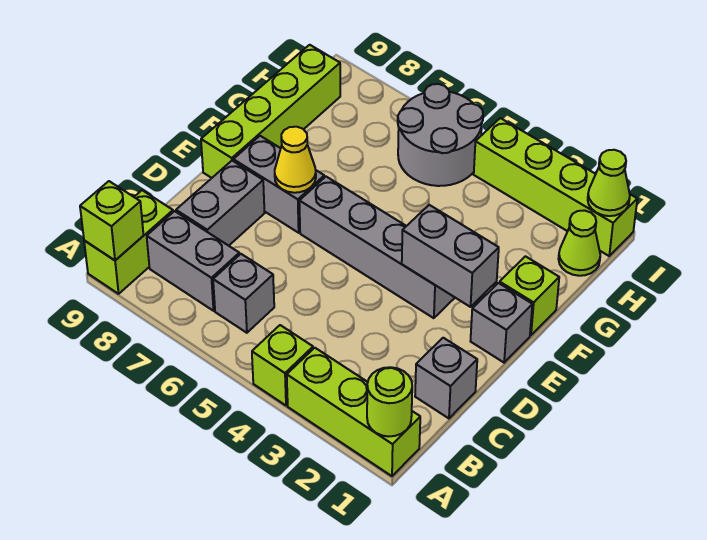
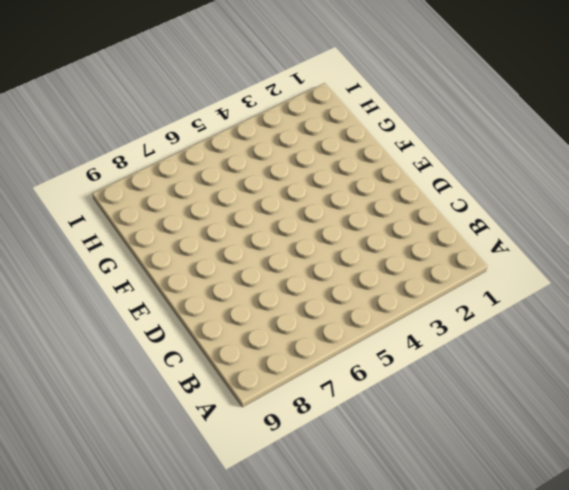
none -> lime 1x3 brick [287,348,420,476]
none -> lime 1x1 brick [252,325,313,405]
none -> lime 1x2 brick [84,190,173,294]

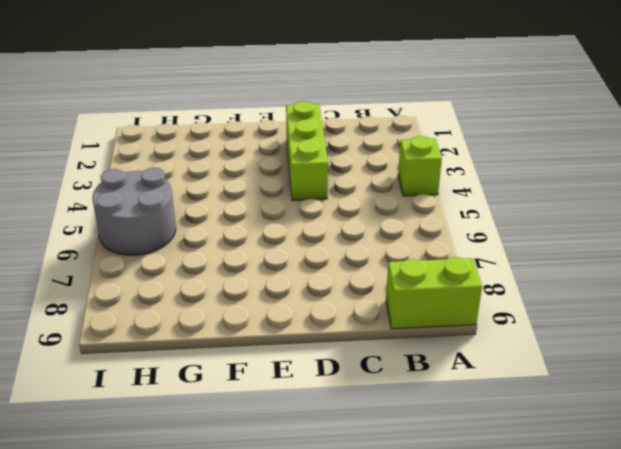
lime 1x3 brick [286,101,328,201] -> lime 1x3 brick moved to [287,348,420,476]
none -> grey 1x1 brick [213,254,274,333]
none -> grey 1x2 brick [147,211,239,311]
none -> grey 1x1 brick [415,338,477,418]

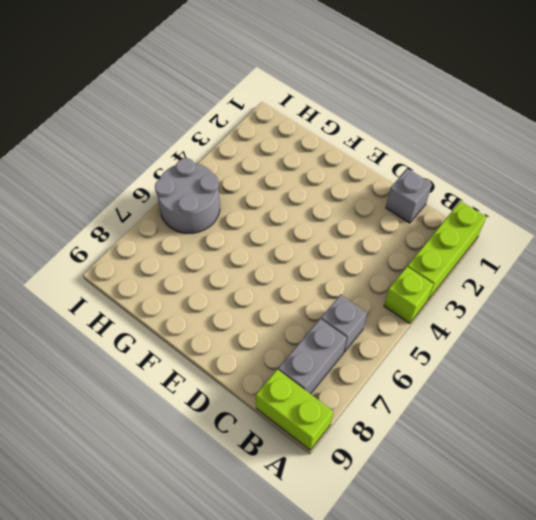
none -> grey 1x2 brick [176,161,265,246]
none -> grey 1x1 brick [471,283,532,362]
none -> grey 1x4 brick [299,177,455,318]

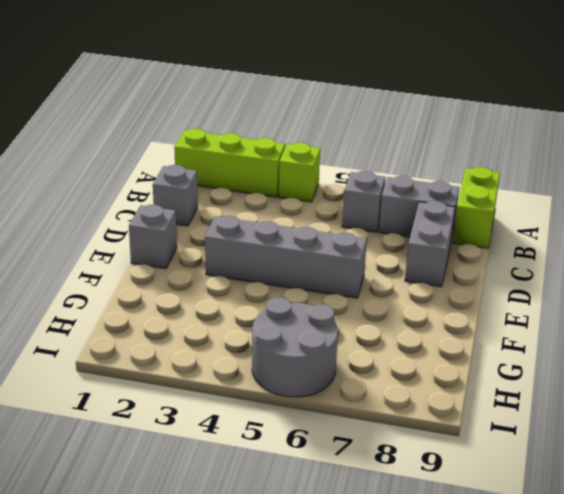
none -> grey 1x2 brick [233,136,324,233]
none -> lime 1x4 brick [201,45,340,178]
none -> lime 1x1 brick [500,256,559,335]

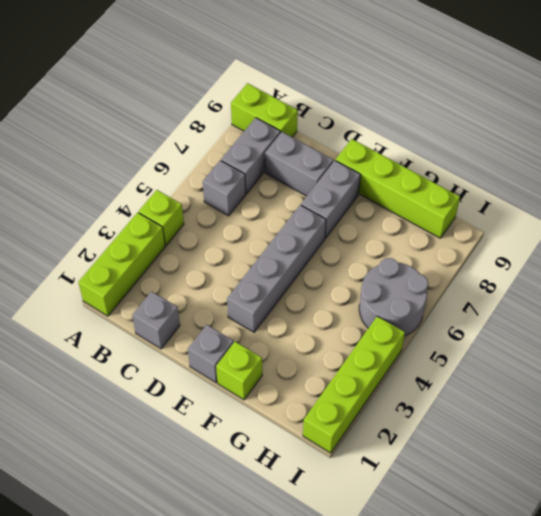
none -> lime 1x1 cone [559,210,600,276]
none -> lime 1x1 round brick [367,367,412,437]
none -> lime 1x1 brick [80,181,144,260]

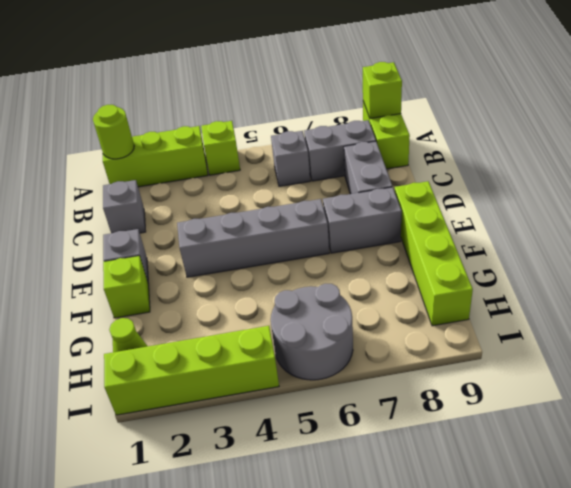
none -> grey 1x2 brick [402,205,499,307]
none -> yellow 1x1 cone [275,127,316,193]
none -> lime 1x1 cone [588,150,630,216]

